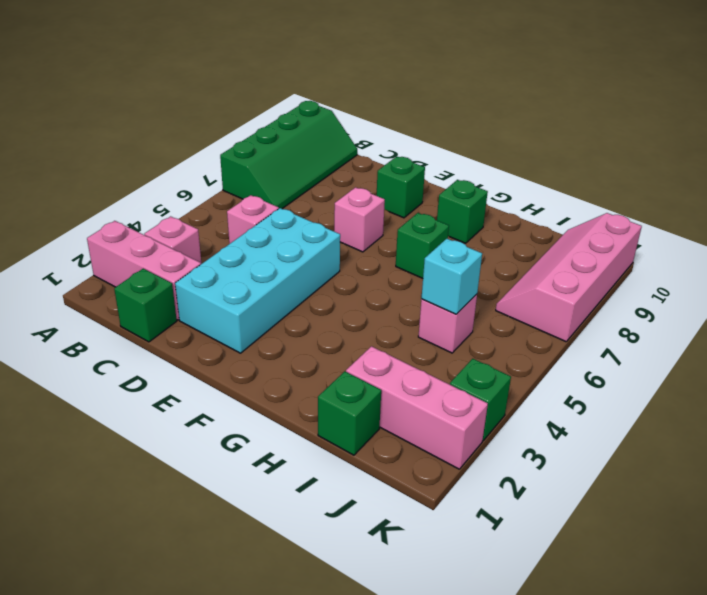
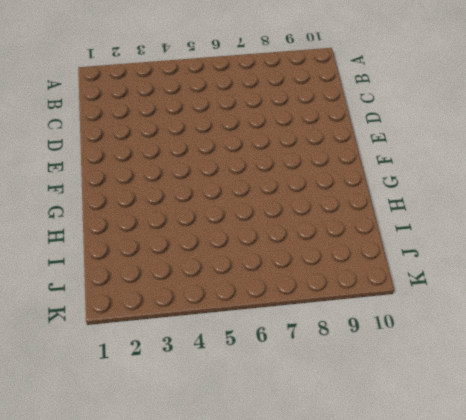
none -> pink 1x3 brick [87,221,201,320]
none -> green 2x4 slope [220,101,357,209]
none -> pink 1x1 brick [144,216,201,263]

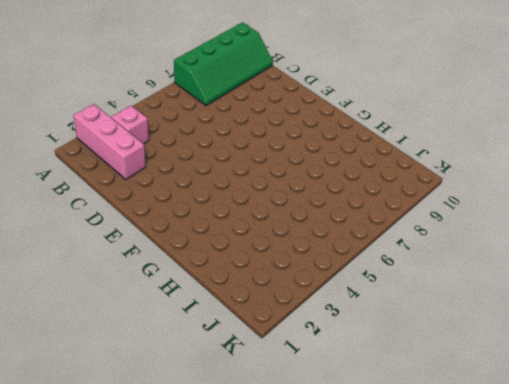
none -> green 1x1 brick [114,269,177,342]
none -> pink 1x1 brick [227,195,279,244]
none -> cyan 2x4 brick [175,208,340,353]

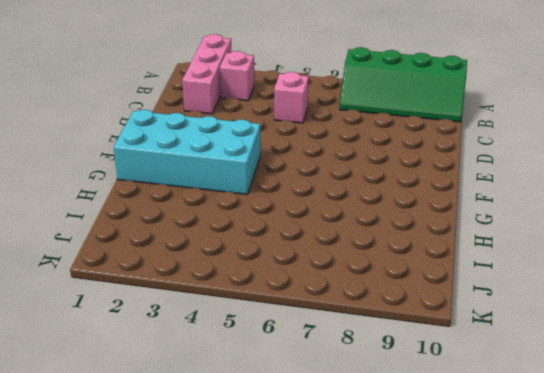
cyan 2x4 brick [114,110,261,194] -> cyan 2x4 brick moved to [175,208,340,353]
none -> green 1x1 brick [114,269,177,342]
none -> pink 1x1 brick [334,187,385,252]
none -> green 1x1 brick [377,156,425,218]

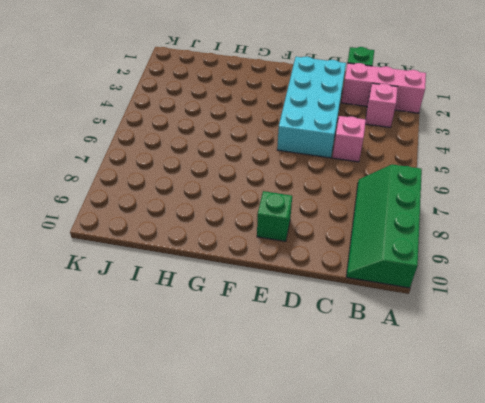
none -> pink 1x1 brick [334,187,385,252]
none -> green 1x1 brick [396,213,449,278]
none -> green 1x1 brick [437,180,488,243]

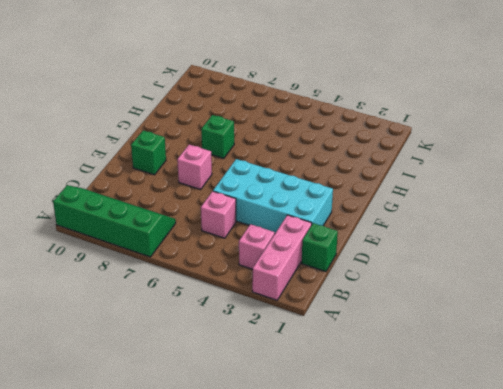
none -> green 1x1 brick [437,180,488,243]
none -> green 1x1 brick [318,371,381,455]
none -> pink 1x3 brick [346,346,488,469]

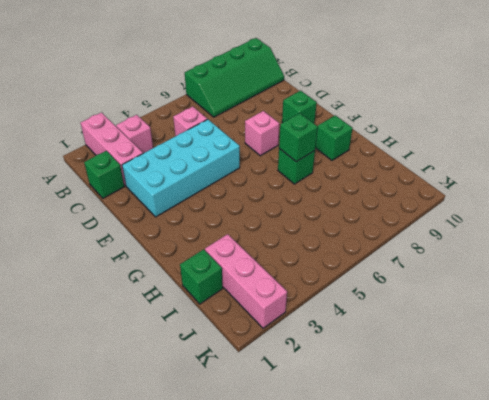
green 1x1 brick [279,113,318,162] -> green 1x1 brick moved to [450,359,511,441]
none -> pink 1x1 brick [418,294,477,353]
none -> pink 2x4 slope [496,213,642,342]
none -> cyan 1x1 brick [421,239,482,314]

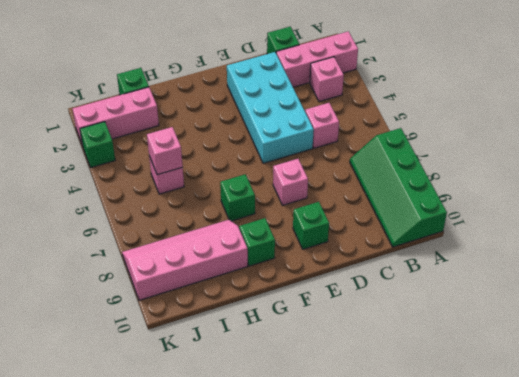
pink 2x4 slope [122,220,248,300] -> pink 2x4 slope turned to [496,213,642,342]
pink 1x1 brick [147,127,183,175] -> cyan 1x1 brick [421,239,482,314]

